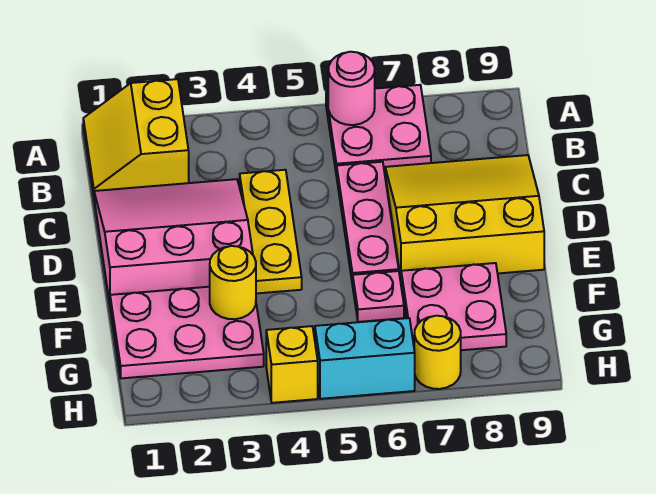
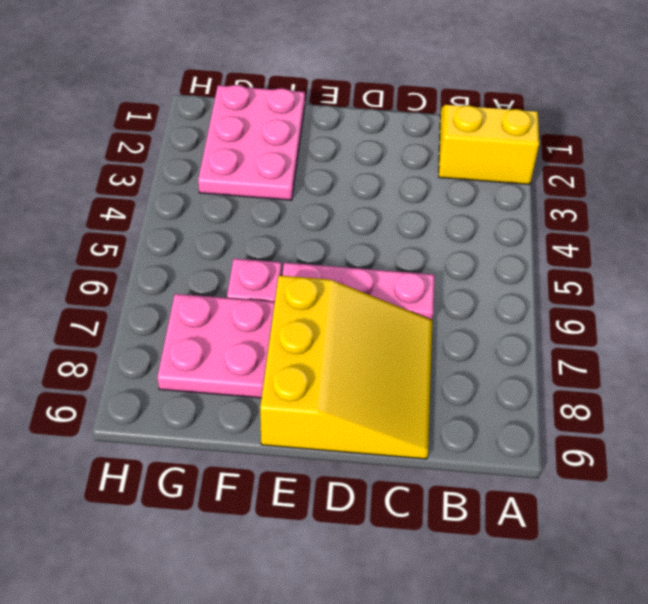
none -> pink 2x2 plate [326,85,431,176]
none -> pink 3x3 slope [94,179,253,303]
none -> yellow 1x3 plate [240,170,302,294]

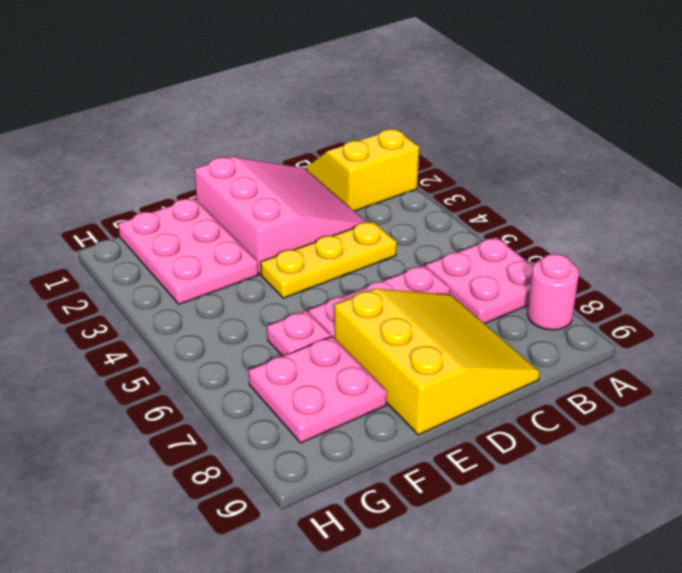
pink 1x1 round brick [527,254,579,330] -> pink 1x1 round brick moved to [328,52,375,125]
none -> yellow 1x1 brick [266,326,318,403]
none -> cyan 1x2 brick [315,318,415,399]
none -> yellow 1x1 round brick [414,316,461,389]

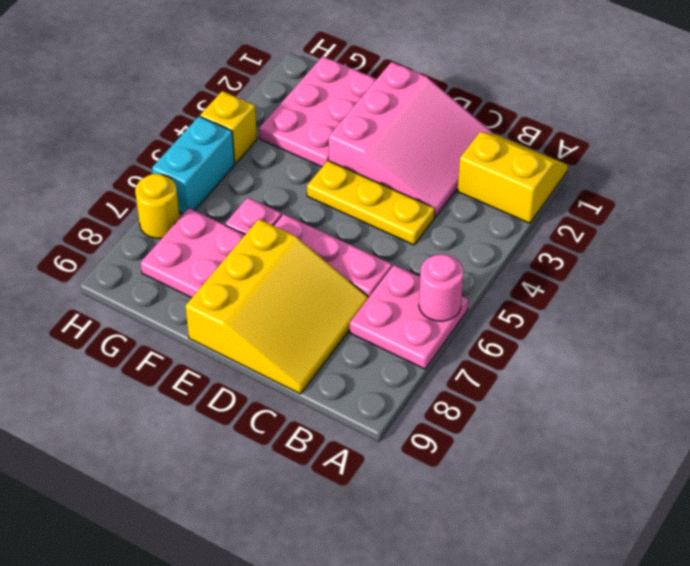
none -> yellow 1x1 round brick [210,246,256,319]

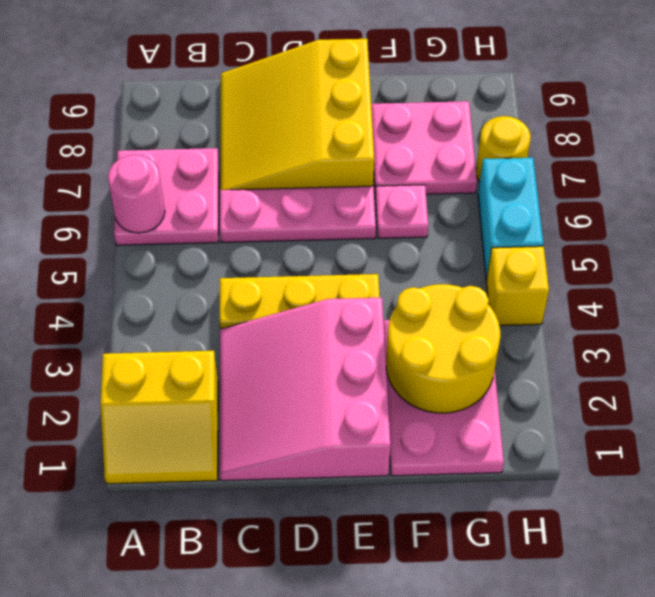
yellow 2x2 round brick [386,284,500,413] -> yellow 1x1 round brick [210,246,256,319]

